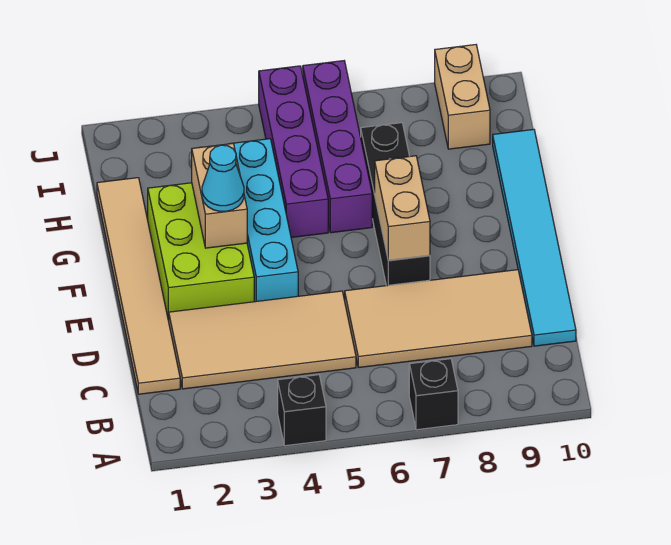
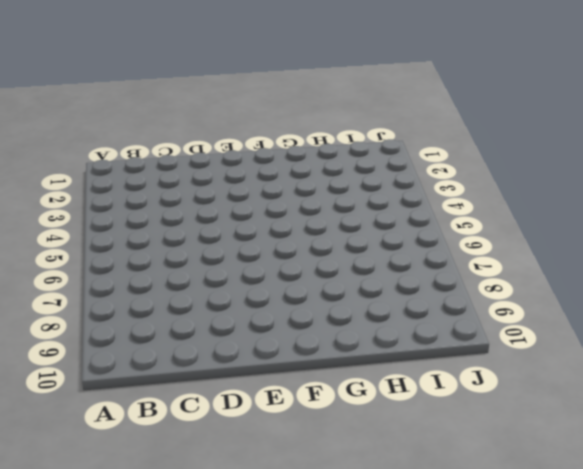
none -> black 1x1 brick [278,375,326,446]
none -> black 1x1 brick [409,359,458,430]
none -> tan 1x6 tile [97,178,180,394]

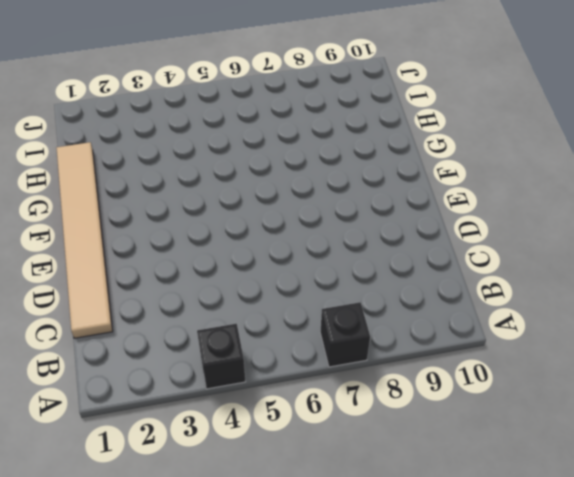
none -> tan 2x4 tile [169,291,356,389]
none -> tan 2x4 tile [345,270,532,368]
none -> cyan 1x6 tile [493,129,576,346]

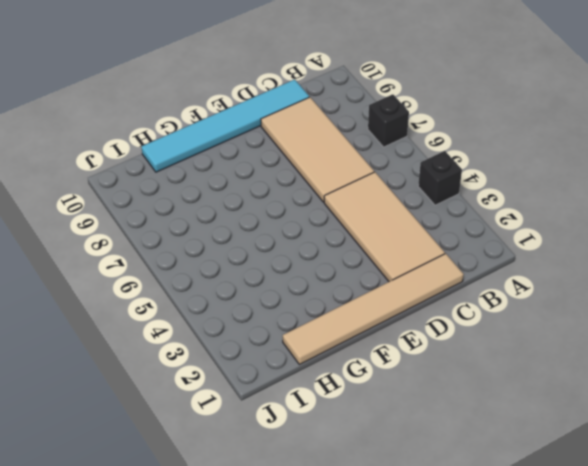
none -> lime 2x3 brick [148,183,254,321]
none -> cyan 1x4 brick [231,139,298,302]
none -> black 1x4 brick [361,123,430,286]

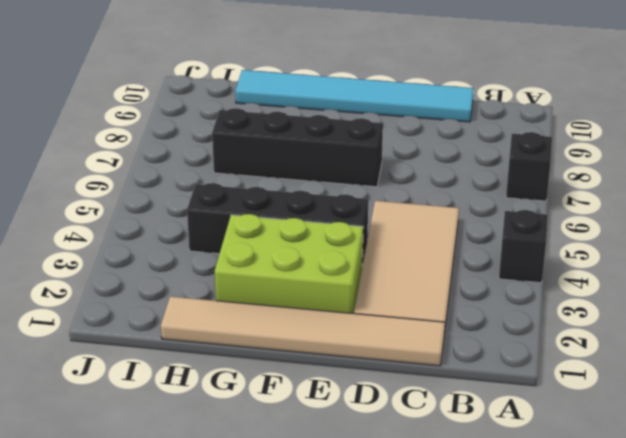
black 1x4 brick [187,183,368,266] -> cyan 1x4 brick [231,139,298,302]
none -> tan 2x4 tile [345,270,532,368]
none -> purple 1x4 brick [259,66,328,237]
none -> purple 1x4 brick [303,61,372,233]

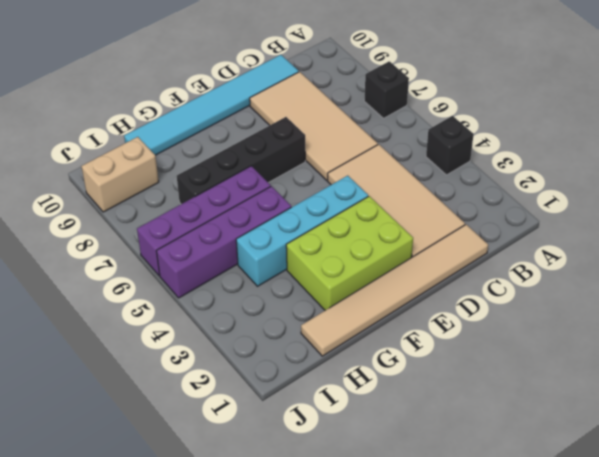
none -> tan 1x2 brick [375,156,430,261]
none -> tan 1x2 brick [192,143,247,248]
none -> cyan 1x1 cone [202,145,244,211]

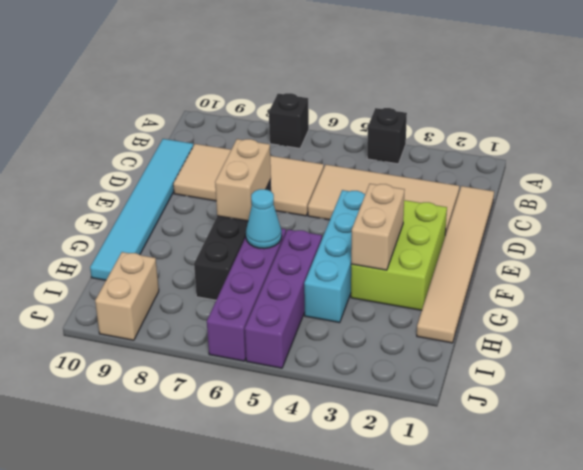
cyan 1x1 cone [246,189,282,249] -> cyan 1x1 cone moved to [202,145,244,211]

